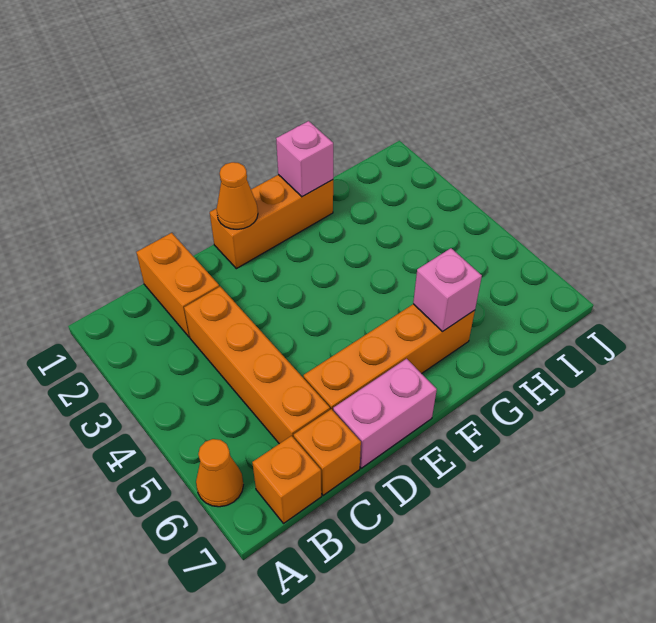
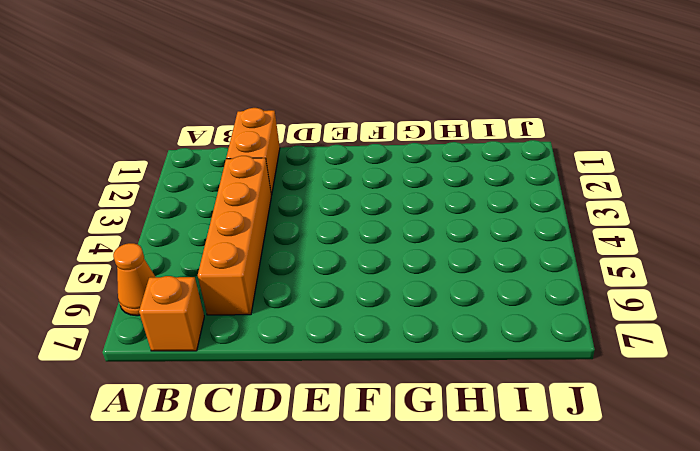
none -> orange 1x1 brick [294,409,361,495]
none -> orange 1x4 brick [303,304,475,410]

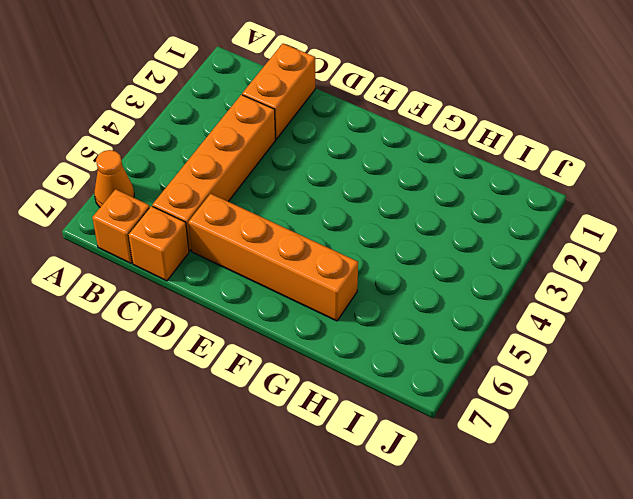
none -> pink 1x2 brick [333,359,437,468]
none -> orange 1x3 brick [210,175,333,269]

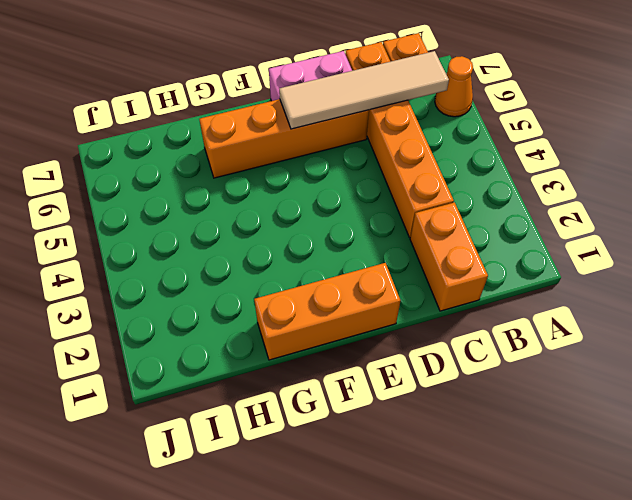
tan 1x4 tile [279,51,449,129] -> none
none -> orange 1x1 cone [217,162,258,229]
none -> pink 1x1 brick [276,121,333,197]

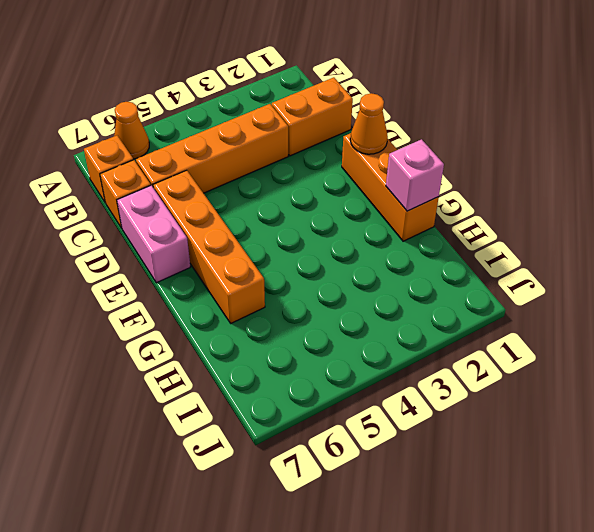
none -> pink 1x1 brick [413,248,482,332]

